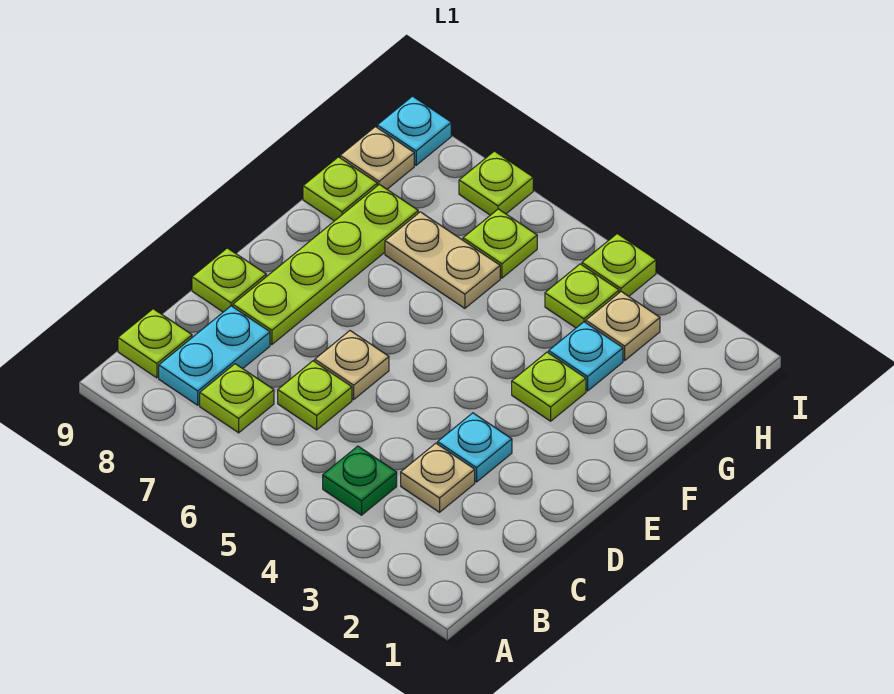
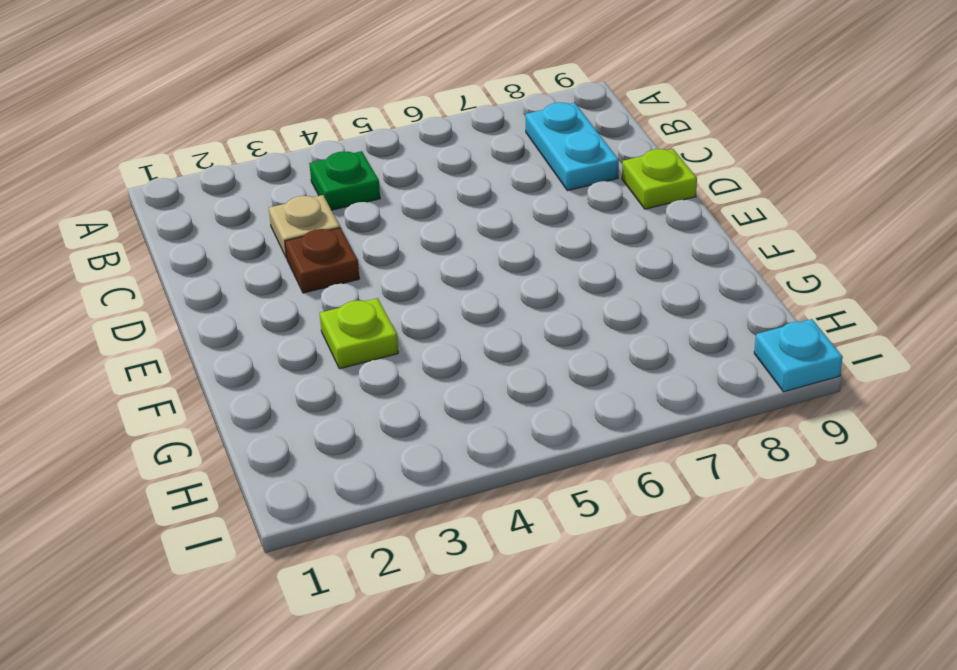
brown 1x1 plate [285,228,359,293] -> cyan 1x1 plate [438,413,512,482]
none -> lime 1x1 plate [200,364,274,433]
none -> lime 1x1 plate [118,309,192,378]
none -> lime 1x1 plate [278,361,352,430]

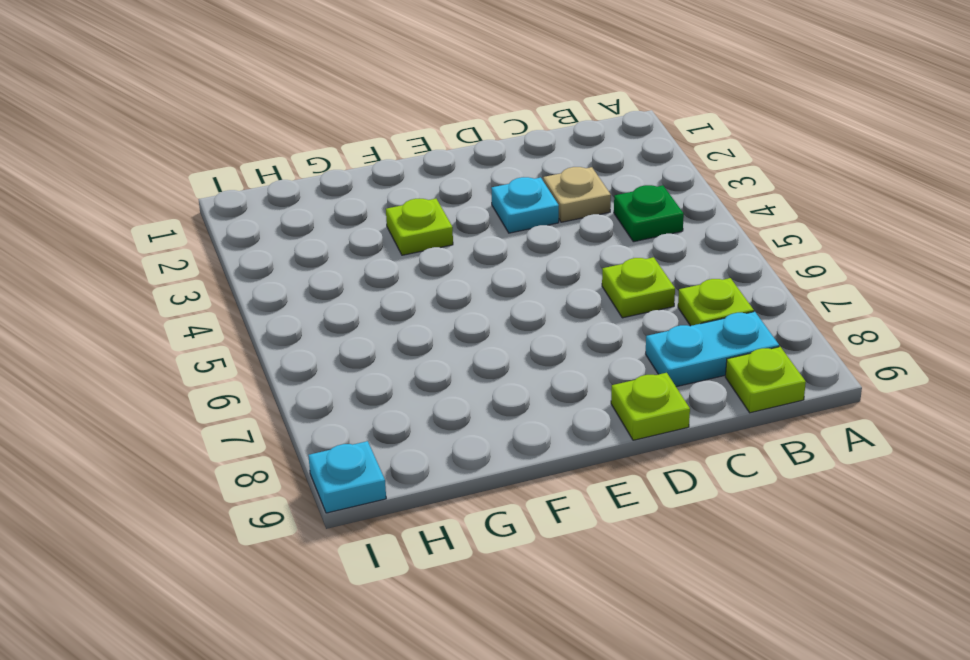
none -> tan 1x1 plate [315,331,389,399]
none -> lime 1x4 plate [233,184,418,345]
none -> cyan 1x1 plate [549,322,623,391]

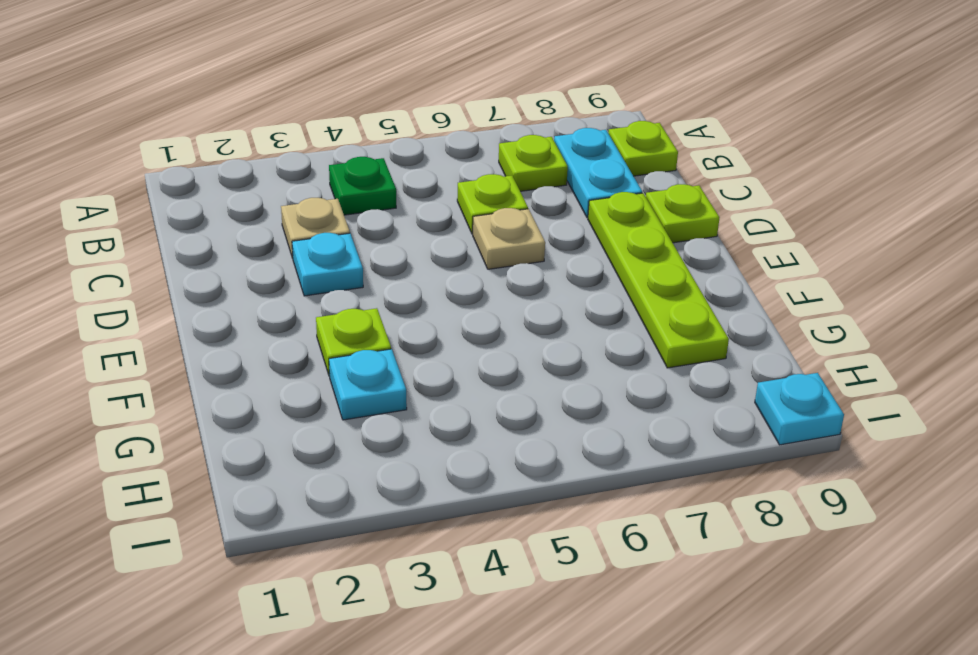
none -> tan 1x2 plate [385,212,500,308]
none -> lime 1x1 plate [303,157,377,221]
none -> tan 1x1 plate [586,292,660,360]

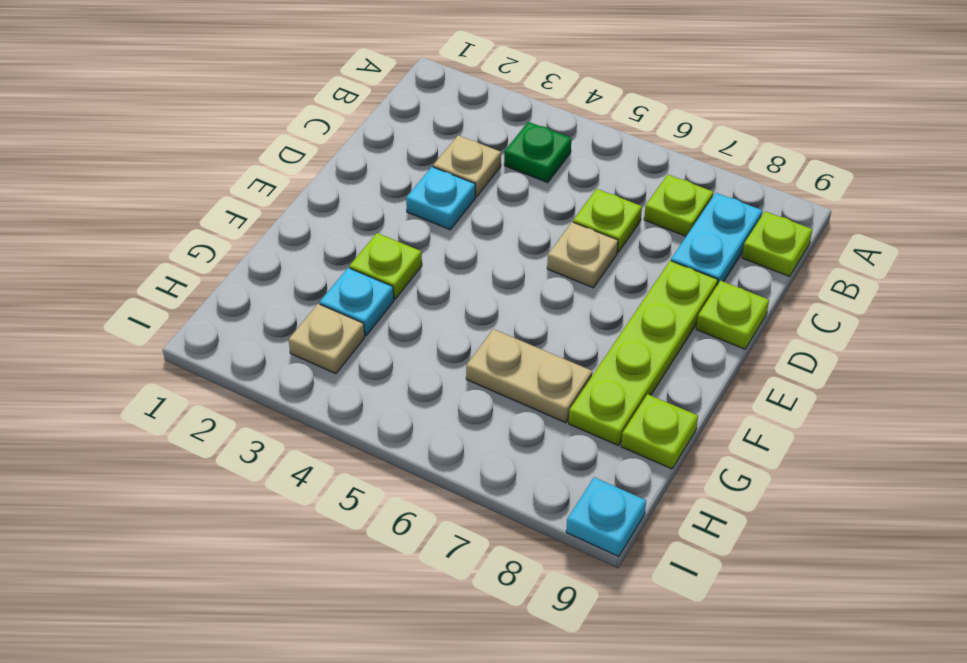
none -> lime 1x1 plate [545,264,619,328]
none -> lime 1x1 plate [463,209,537,278]
none -> tan 1x1 plate [340,127,414,189]

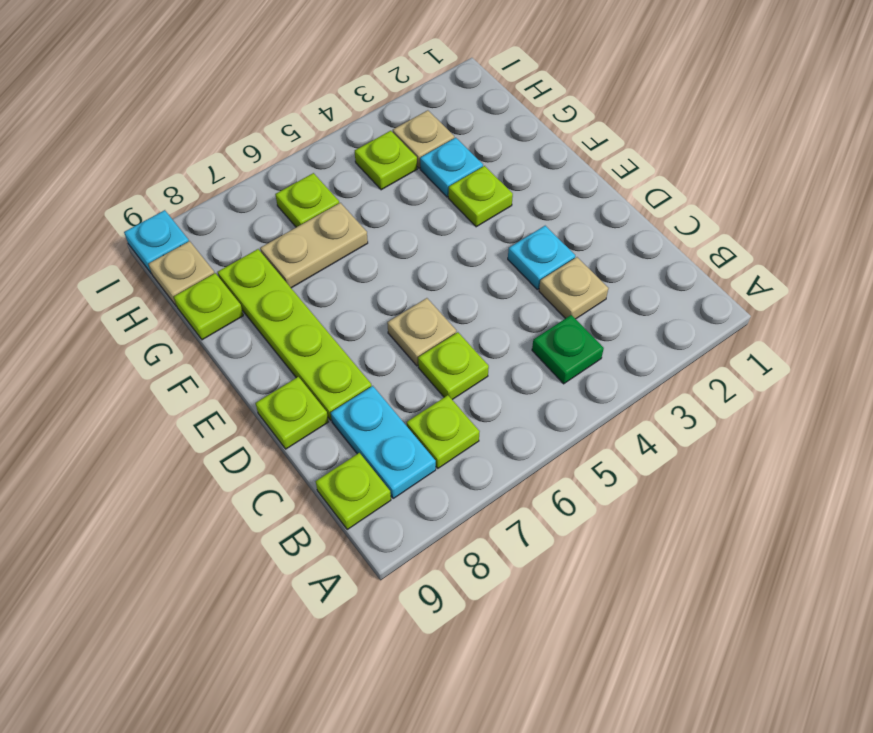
none -> lime 1x1 plate [582,234,656,296]
none -> lime 1x1 plate [459,151,533,215]

